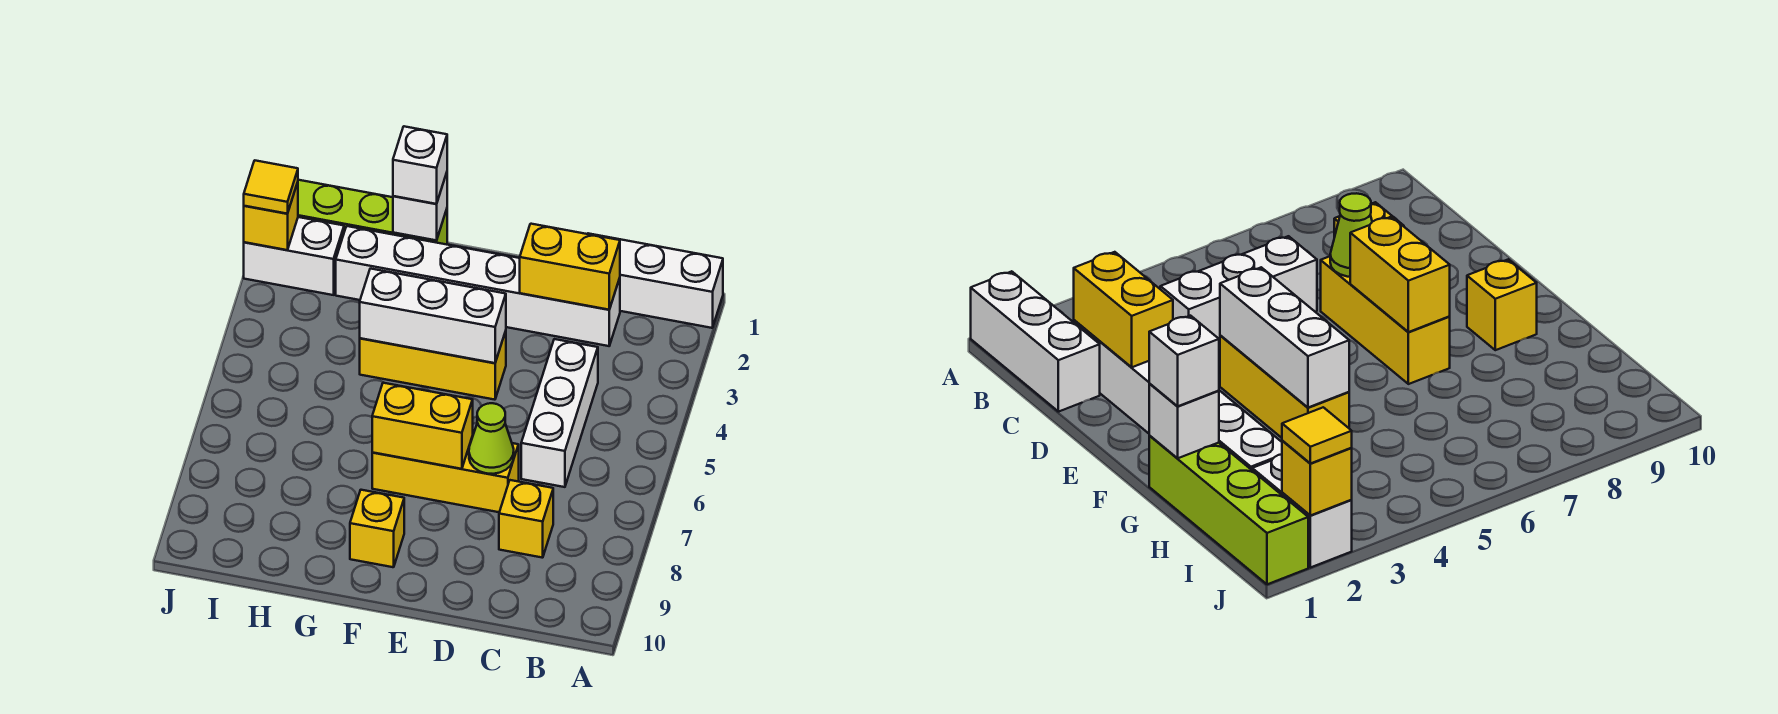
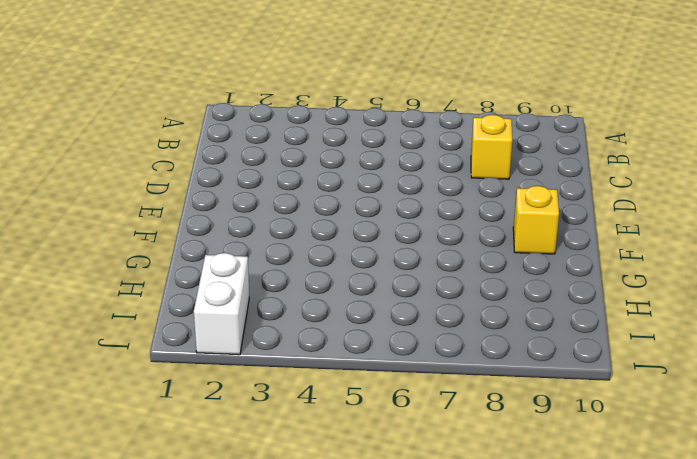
none -> white 1x3 brick [588,233,723,328]
none -> white 1x6 brick [336,226,620,346]
none -> white 1x3 brick [521,339,598,487]

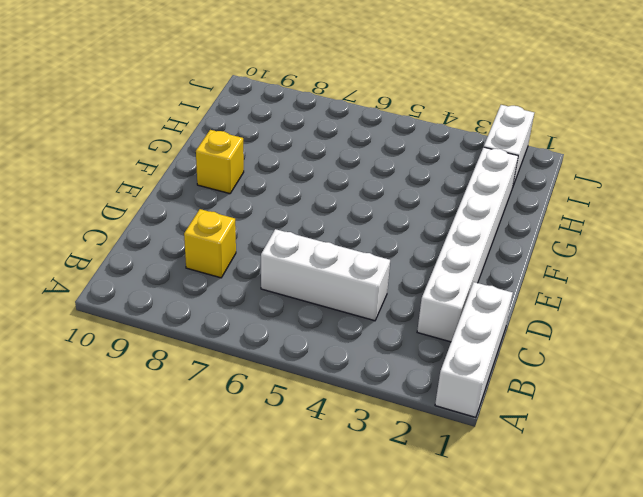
none -> yellow 1x3 brick [372,436,519,512]
none -> yellow 1x3 brick [360,331,506,400]
none -> lime 1x4 brick [298,180,447,245]

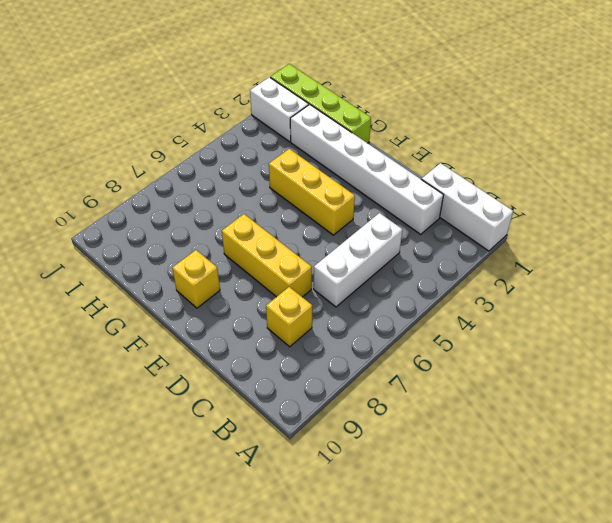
none -> yellow 1x2 brick [520,224,620,310]
none -> lime 1x1 cone [469,403,514,474]
none -> white 1x3 brick [360,269,506,363]

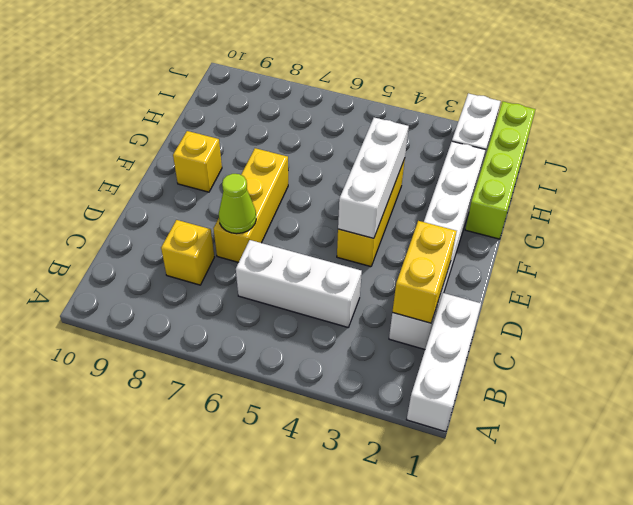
none -> yellow 1x2 brick [372,383,473,469]
none -> white 1x1 brick [393,173,447,241]
none -> yellow 1x1 brick [244,182,298,250]

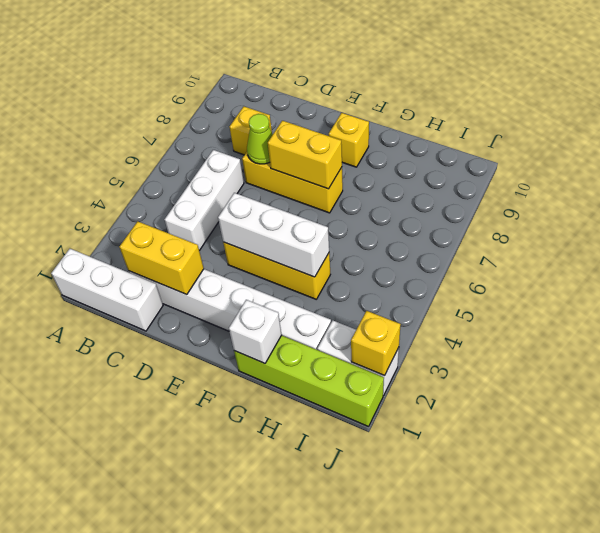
none -> white 1x1 brick [393,126,447,204]
none -> yellow 1x1 tile [244,161,298,214]

